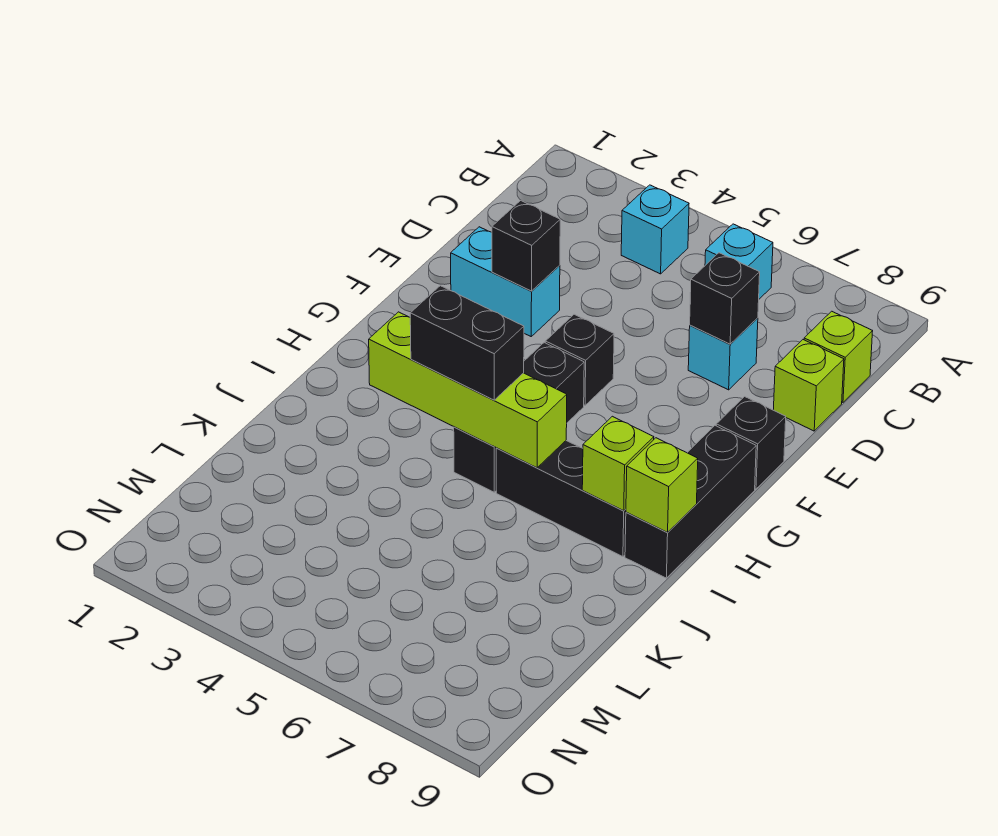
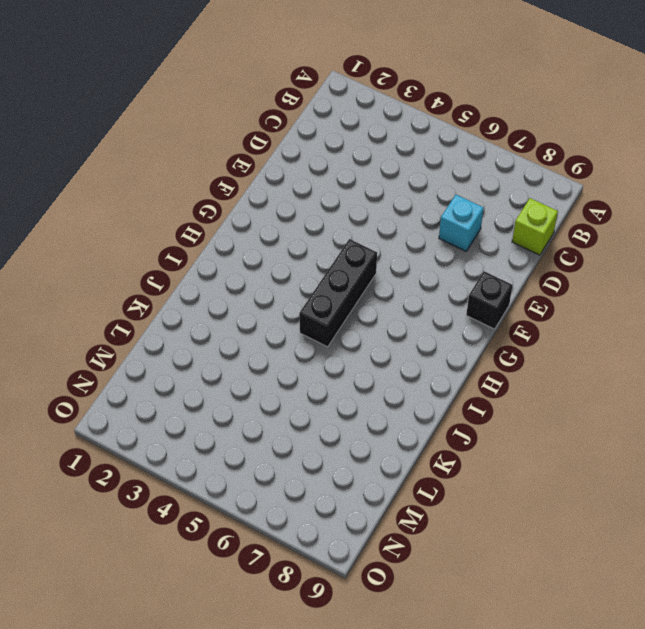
none -> cyan 1x1 brick [621,185,689,274]
none -> cyan 1x1 brick [705,224,773,299]
none -> lime 1x1 brick [774,340,844,431]

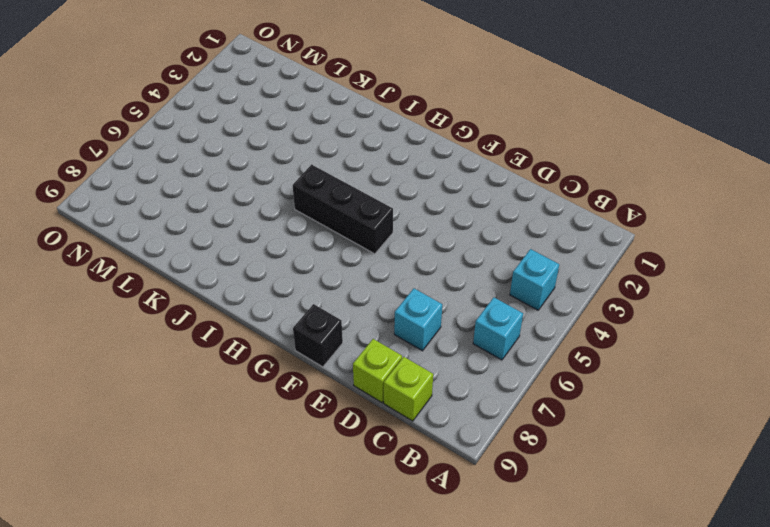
none -> cyan 1x2 brick [451,227,560,336]
none -> black 1x1 brick [545,314,614,405]
none -> black 1x3 brick [625,426,756,578]

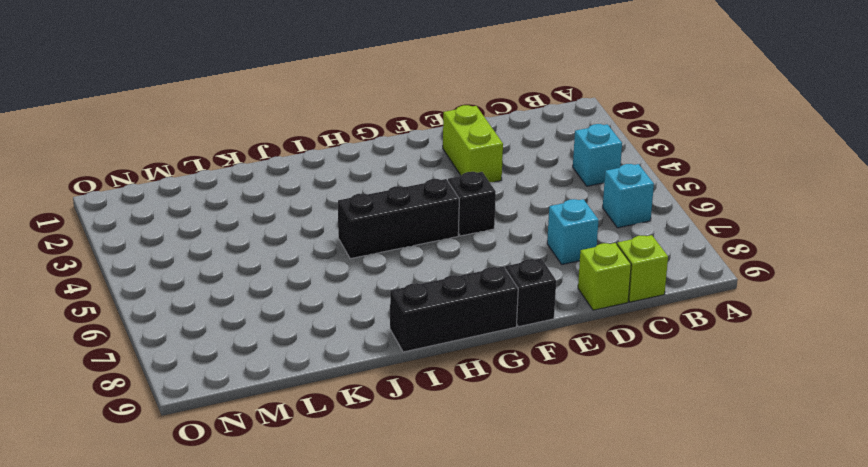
lime 1x2 brick [443,105,503,182] -> cyan 1x2 brick [451,227,560,336]
none -> black 1x3 brick [496,441,626,557]
none -> black 1x1 brick [690,253,760,344]
none -> black 1x1 brick [492,201,560,291]

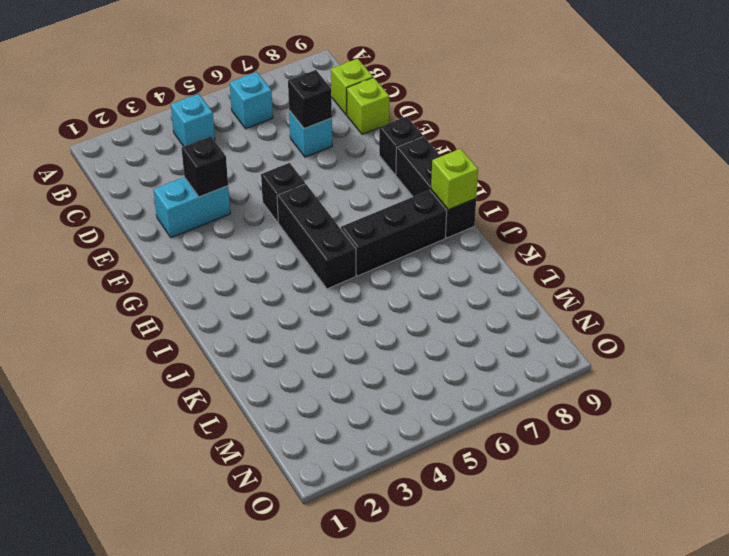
none -> lime 1x4 brick [369,312,567,468]
none -> lime 1x1 brick [582,416,654,511]
none -> black 1x2 brick [410,286,524,400]

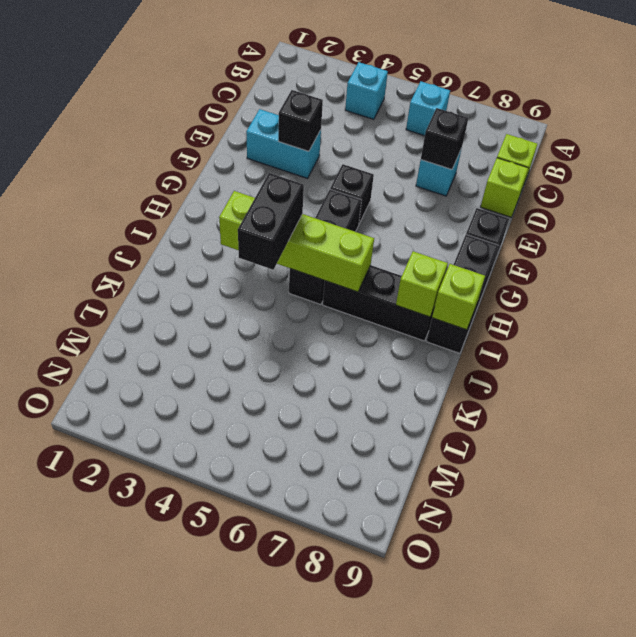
black 1x2 brick [238,173,304,270] -> black 1x2 brick turned to [410,286,524,400]

